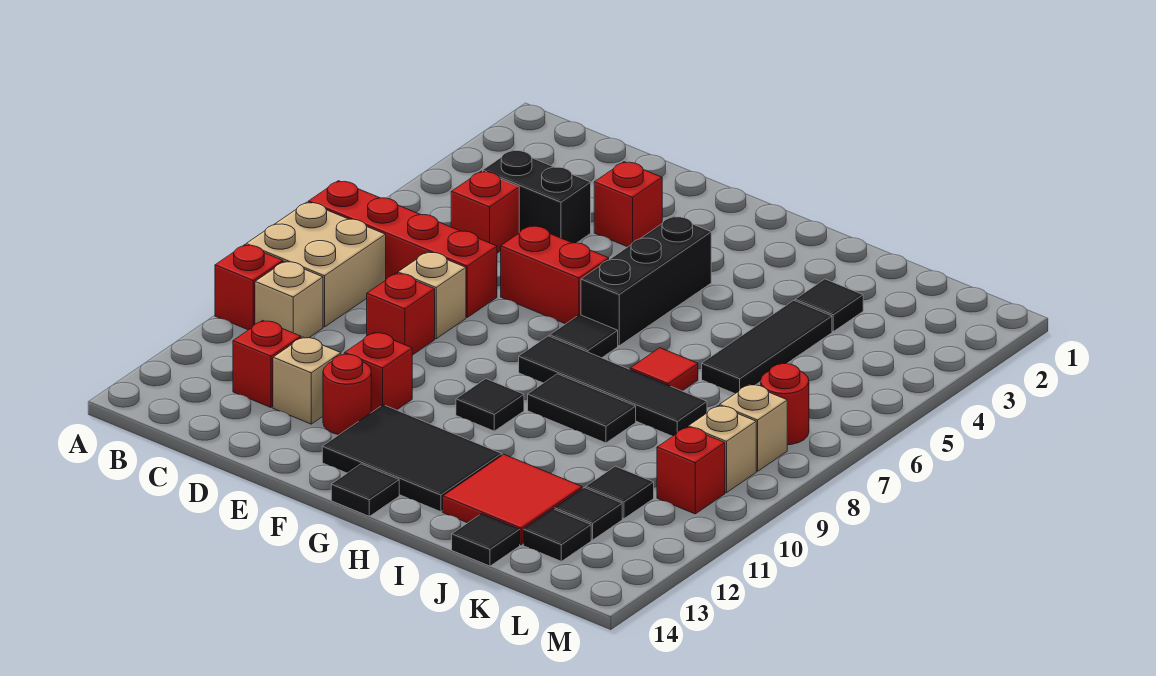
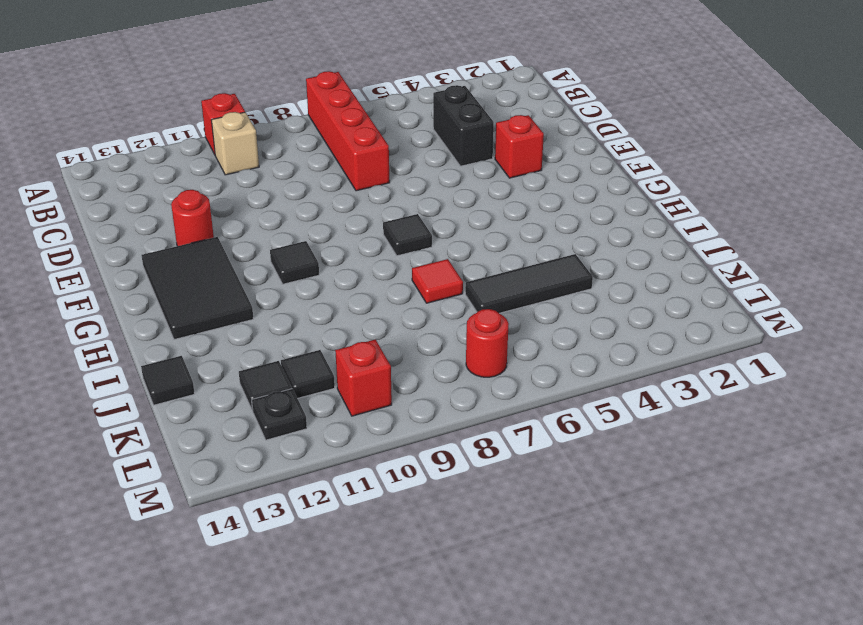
black 1x1 plate [252,389,307,440] -> none
none -> tan 2x2 brick [246,202,386,327]
none -> red 1x1 brick [451,171,519,253]
none -> red 1x1 brick [233,320,301,407]
none -> tan 1x1 brick [398,252,466,339]

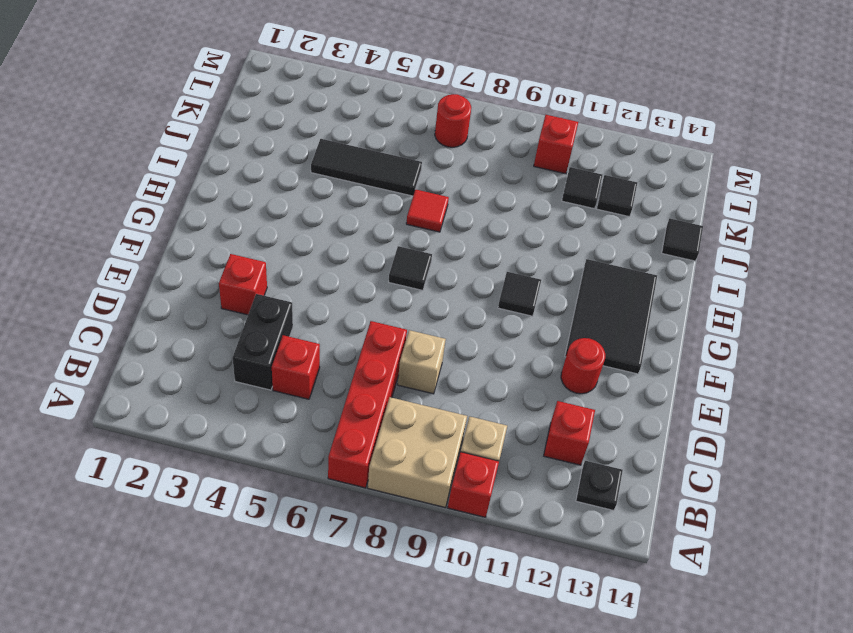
black 1x1 plate [576,461,623,511] -> none
none -> red 1x1 brick [367,273,435,355]
none -> tan 1x1 brick [273,337,341,424]
none -> red 1x2 brick [501,226,609,324]
none -> red 1x1 brick [344,332,412,412]

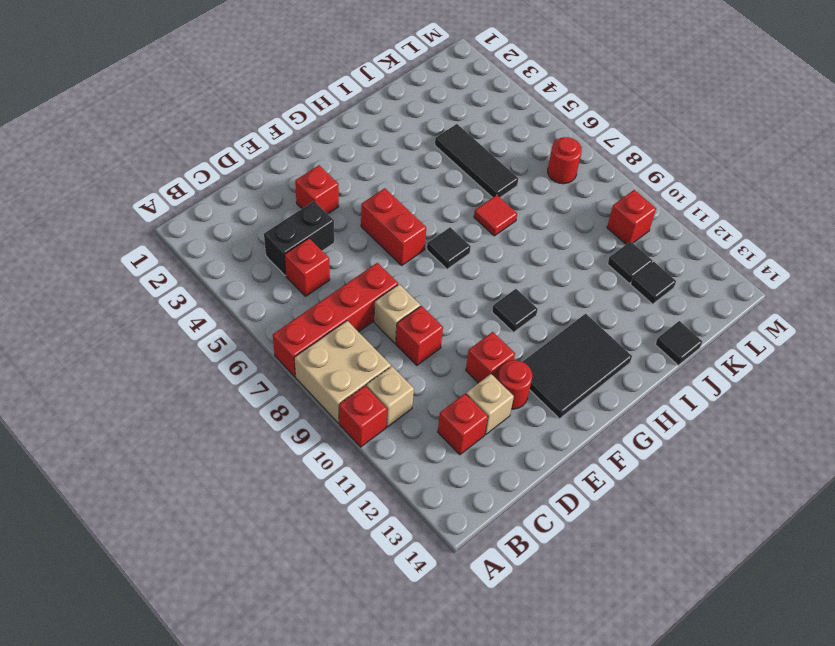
red 1x2 brick [361,188,426,265] -> red 1x2 brick turned to [501,226,609,324]
none -> black 1x3 brick [581,216,711,346]
none -> black 1x4 tile [519,336,707,436]
none -> black 1x1 tile [331,464,399,516]
none -> black 1x2 tile [528,374,636,443]

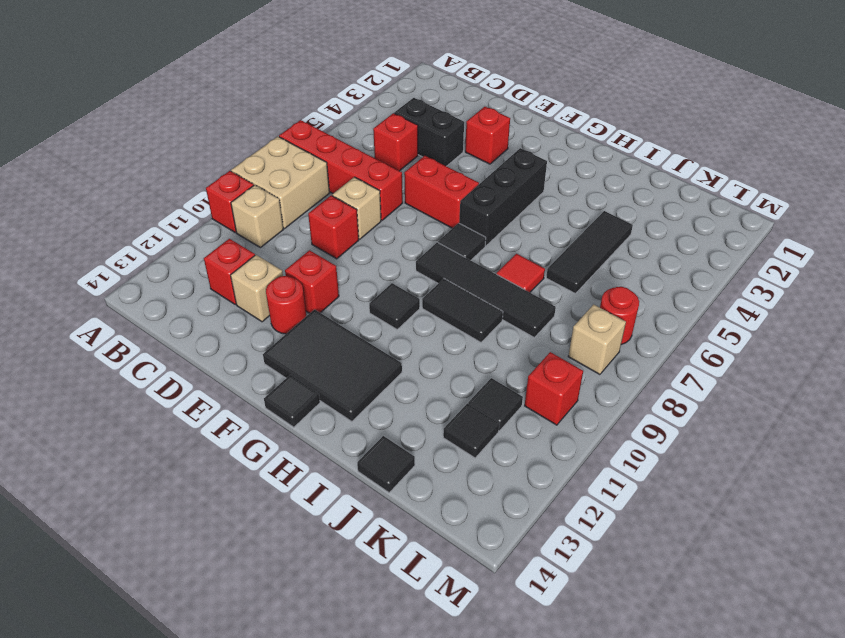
none -> red 2x2 tile [443,454,582,545]
none -> black 1x1 tile [795,279,863,331]
none -> black 1x1 tile [523,509,591,561]
none -> tan 1x1 brick [688,406,756,493]

